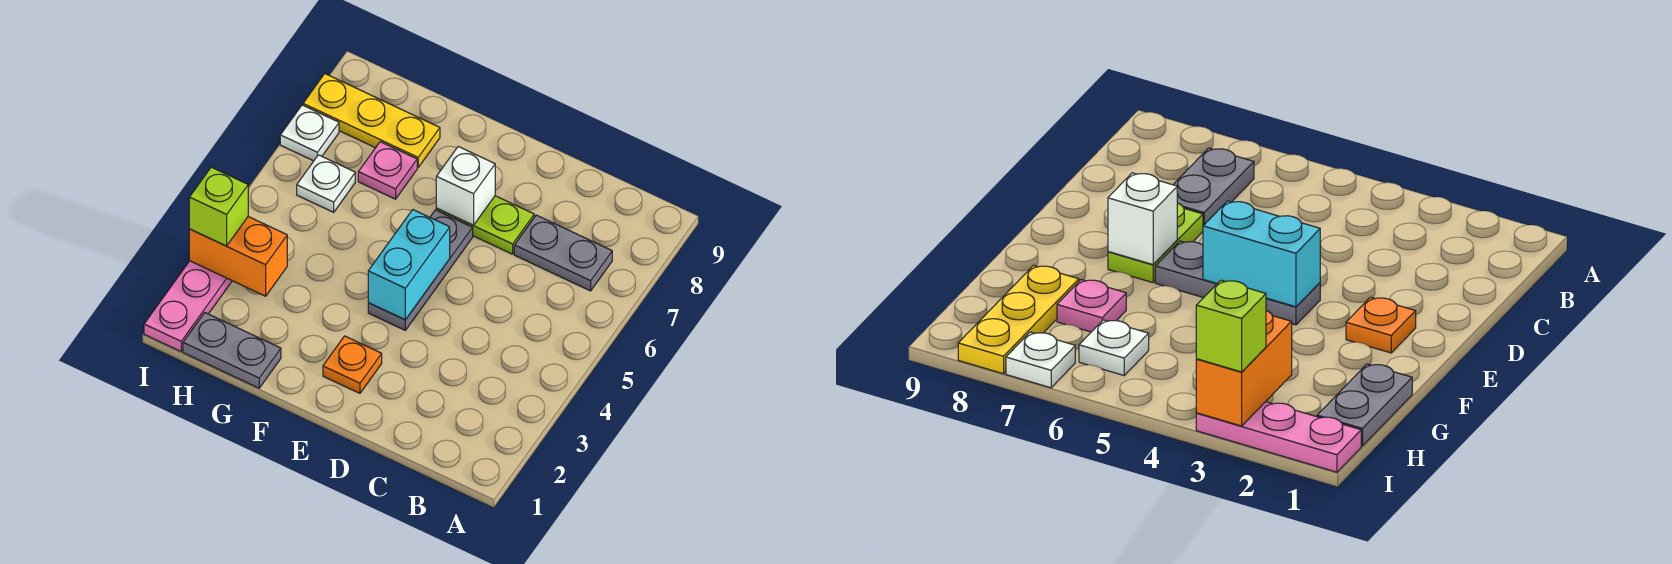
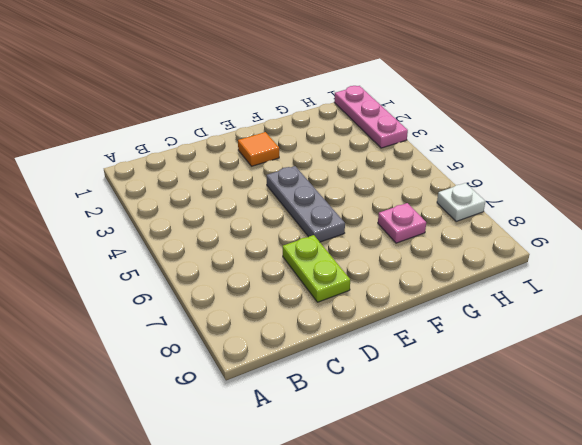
lime 1x2 plate [283,235,350,302] -> lime 1x2 plate turned to [436,196,534,254]
orange 1x1 tile [238,132,279,166] -> orange 1x1 plate [323,336,382,393]
none -> grey 1x2 plate [514,215,612,291]
none -> grey 1x2 plate [183,313,281,388]
none -> yellow 1x3 plate [303,74,440,168]

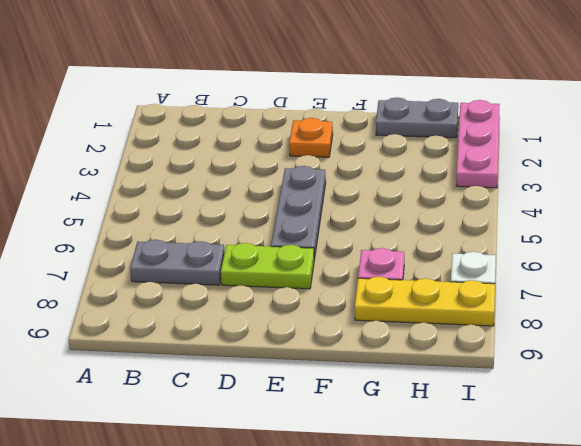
none -> white 1x1 plate [297,155,355,212]
none -> cyan 1x2 brick [368,210,450,320]
none -> white 1x1 brick [436,147,495,225]

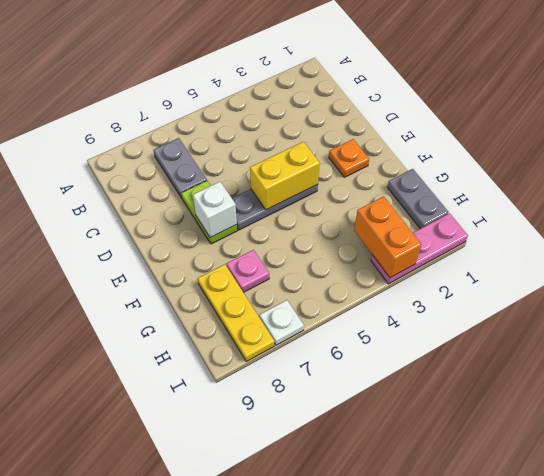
yellow 1x2 brick [250,142,320,210] -> cyan 1x2 brick [368,210,450,320]
none -> white 1x1 plate [297,155,355,212]
none -> lime 1x1 brick [189,167,248,246]

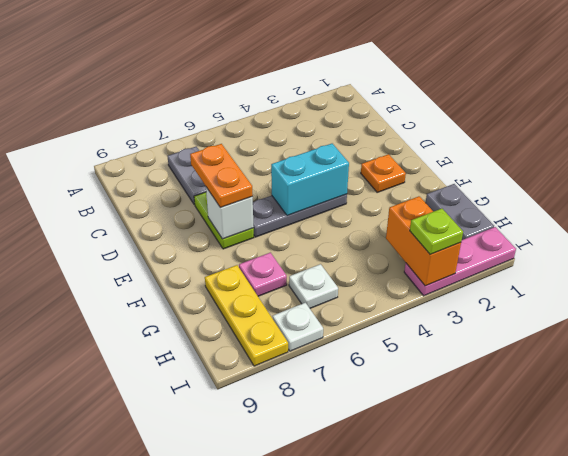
orange 1x2 plate [190,144,253,208] -> none
lime 1x1 plate [410,209,463,254] -> lime 1x1 brick [189,167,248,246]

